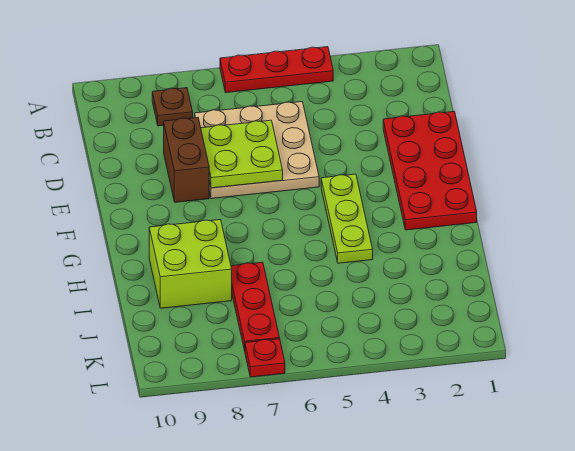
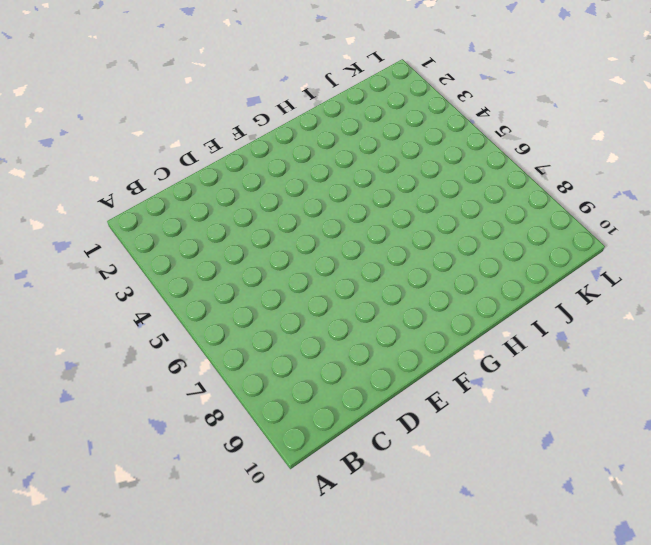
none -> red 1x3 plate [220,47,333,93]
none -> brown 1x1 plate [152,88,193,126]

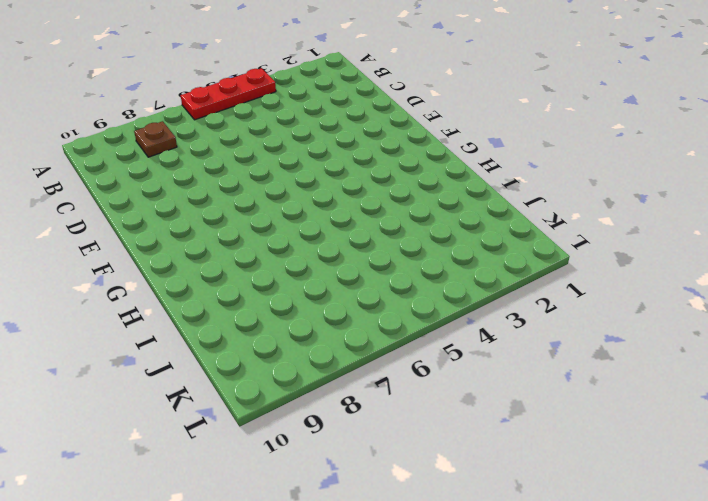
none -> tan 3x3 plate [195,102,319,199]
none -> red 2x4 plate [383,112,477,230]

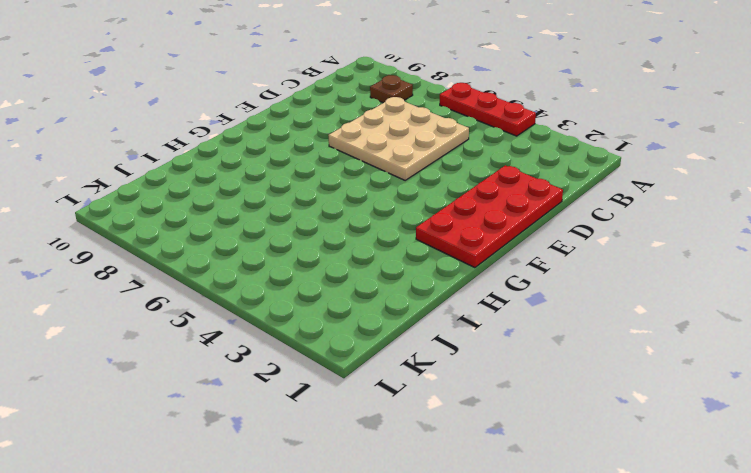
none -> brown 1x2 brick [164,118,209,202]
none -> lime 1x3 plate [321,174,373,263]

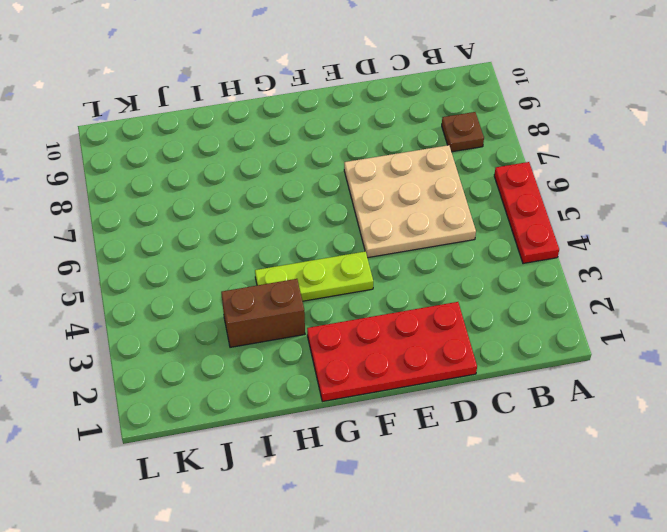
brown 1x2 brick [221,279,305,347] -> brown 1x2 brick moved to [164,118,209,202]
none -> lime 2x2 brick [149,220,232,308]
none -> red 1x3 plate [231,262,280,351]

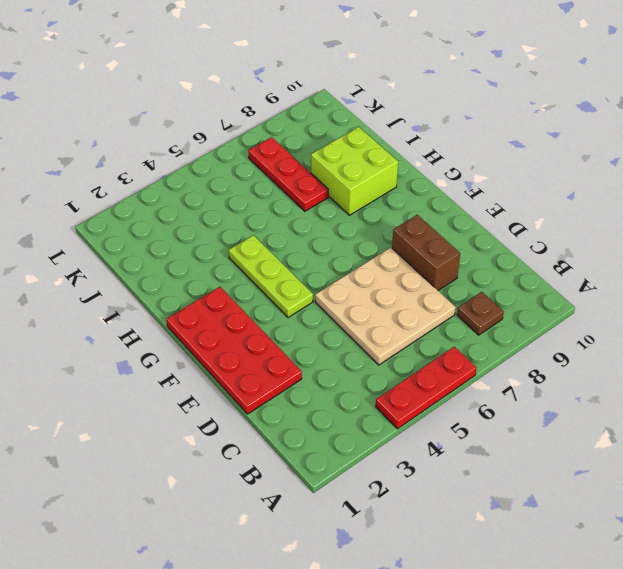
none -> red 1x1 plate [245,339,285,377]
none -> lime 2x2 plate [201,120,283,188]

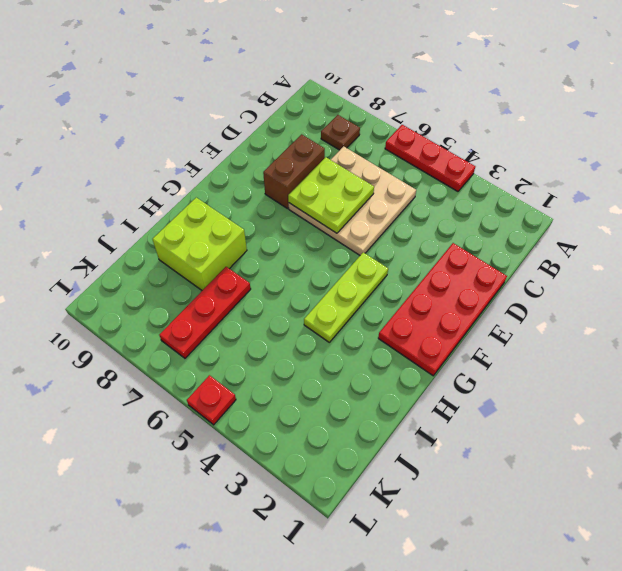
red 1x1 plate [187,375,236,425] -> red 1x1 plate moved to [245,339,285,377]

